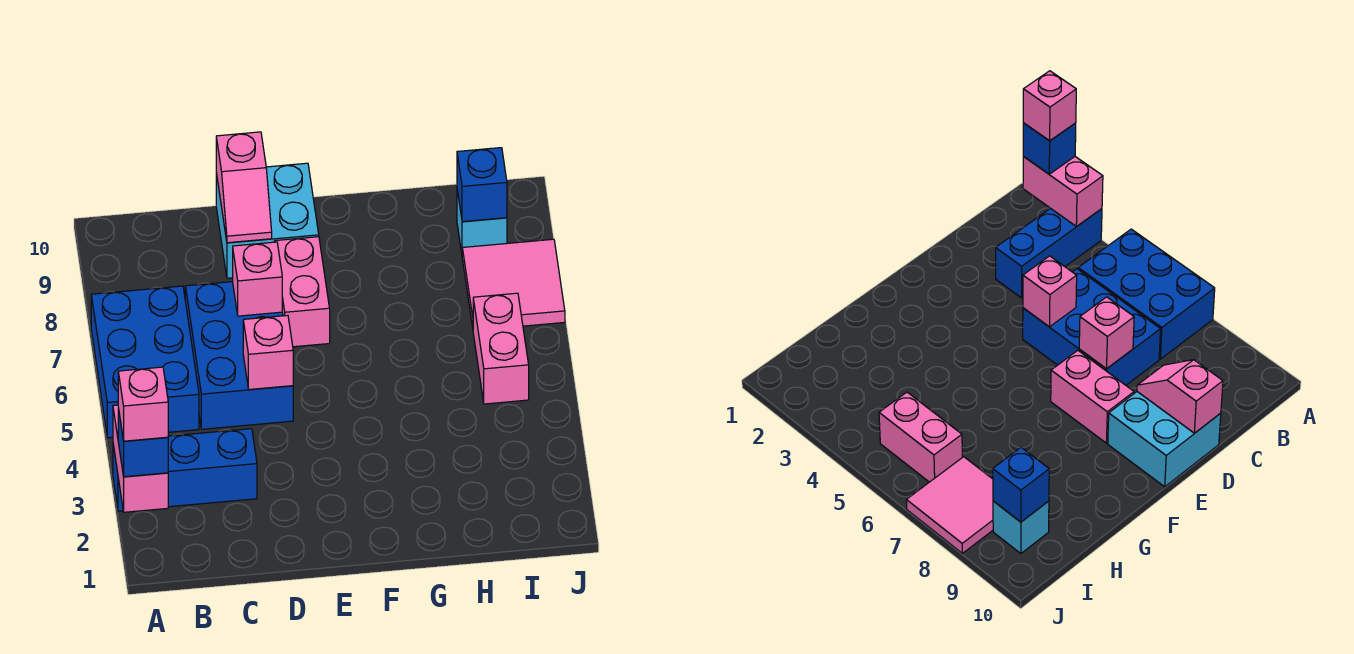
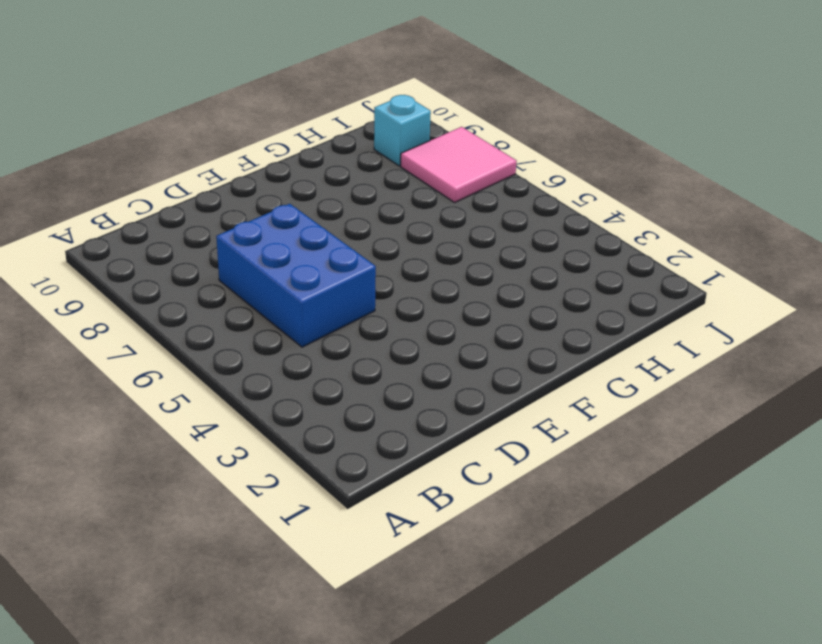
none -> blue 1x3 brick [113,429,257,511]
none -> blue 2x3 brick [91,286,199,438]
none -> cyan 2x2 brick [216,163,319,278]

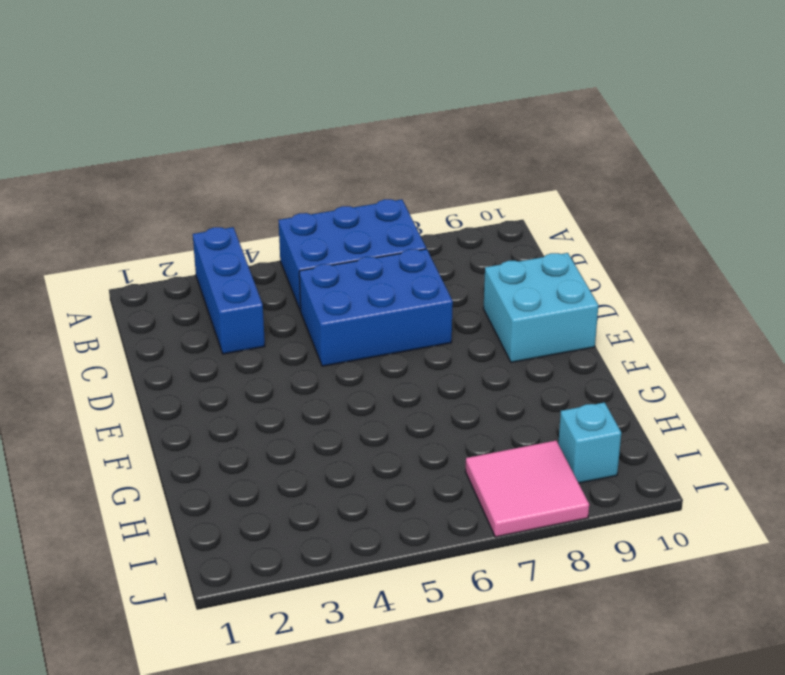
none -> pink 1x2 brick [274,237,330,347]
none -> pink 1x2 brick [473,293,529,404]
none -> pink 1x2 brick [113,405,168,512]

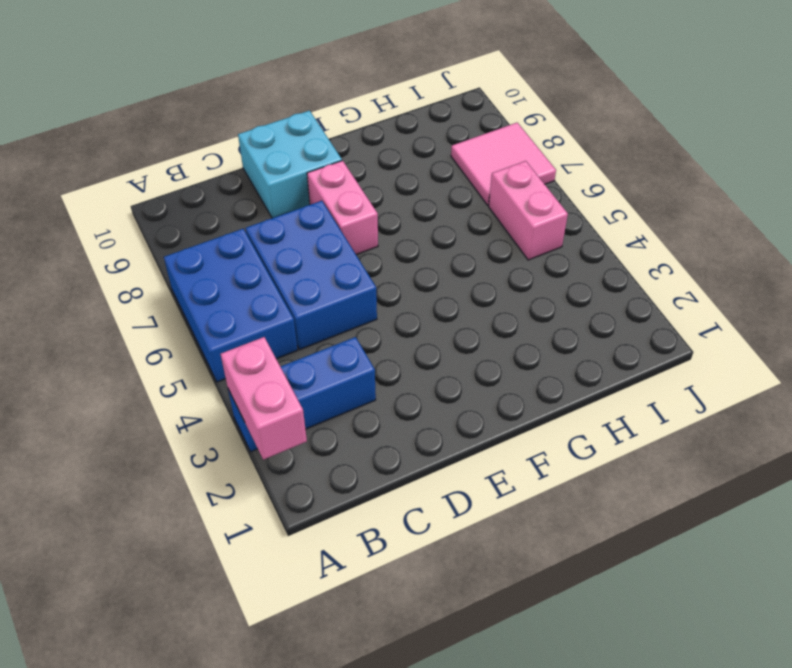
none -> cyan 1x1 brick [457,190,507,253]
none -> pink 1x1 brick [243,315,293,390]
none -> pink 1x1 brick [233,242,282,316]

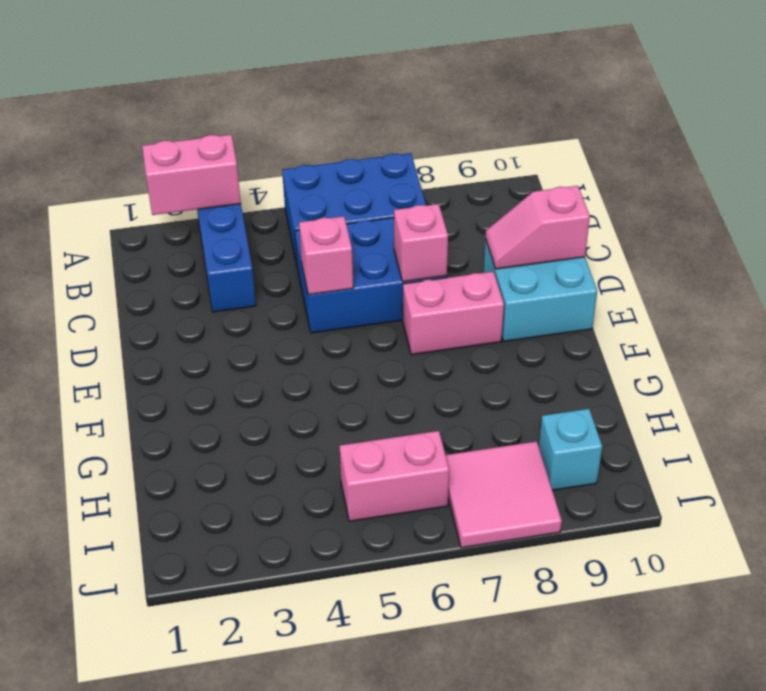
none -> blue 1x1 brick [457,148,507,222]
none -> blue 1x1 brick [118,408,168,477]
none -> pink 1x1 brick [118,367,168,441]

